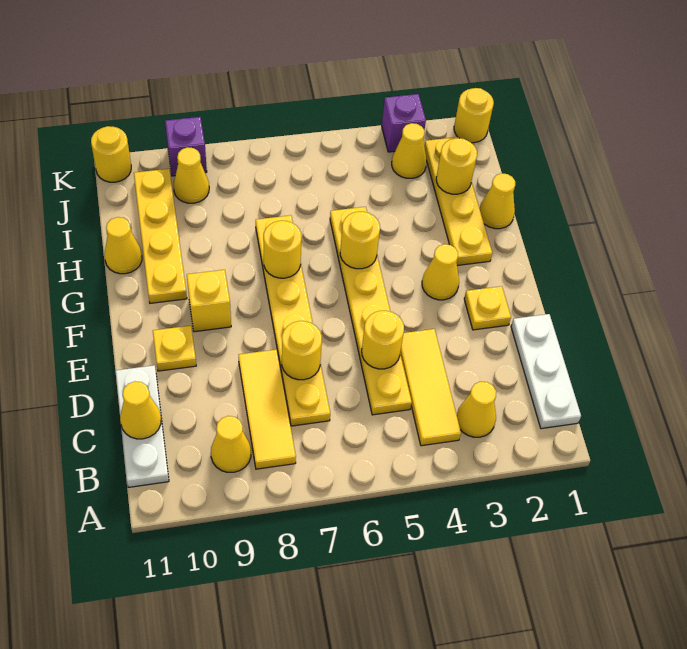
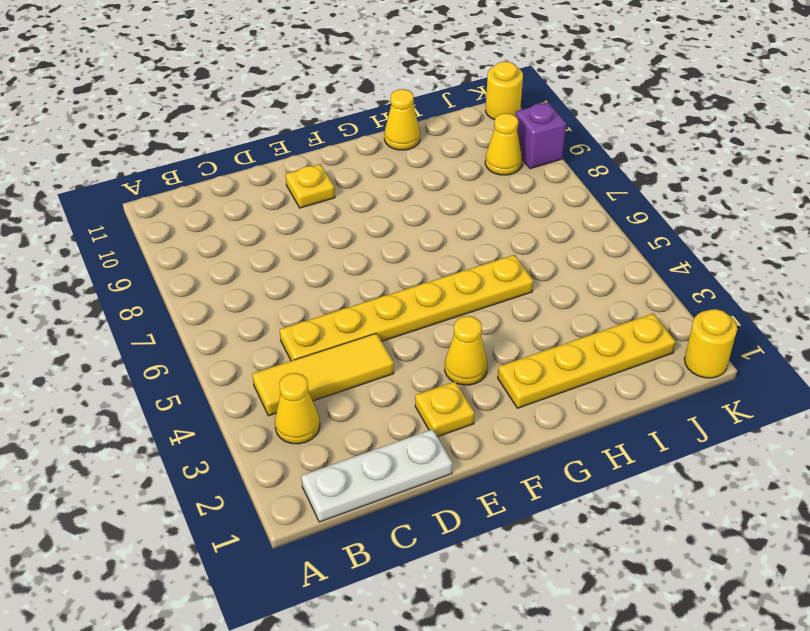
none -> yellow 1x3 tile [239,349,296,469]
none -> yellow 1x1 cone [211,416,251,472]
none -> white 1x3 plate [116,365,169,487]

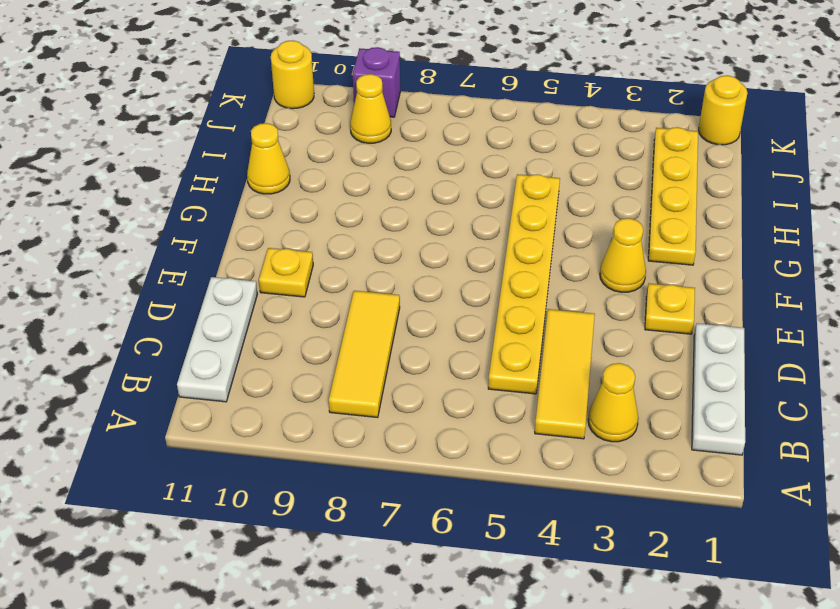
none -> yellow 1x1 cone [211,416,251,472]
none -> yellow 1x6 plate [256,215,330,426]
none -> yellow 1x1 brick [187,270,231,332]

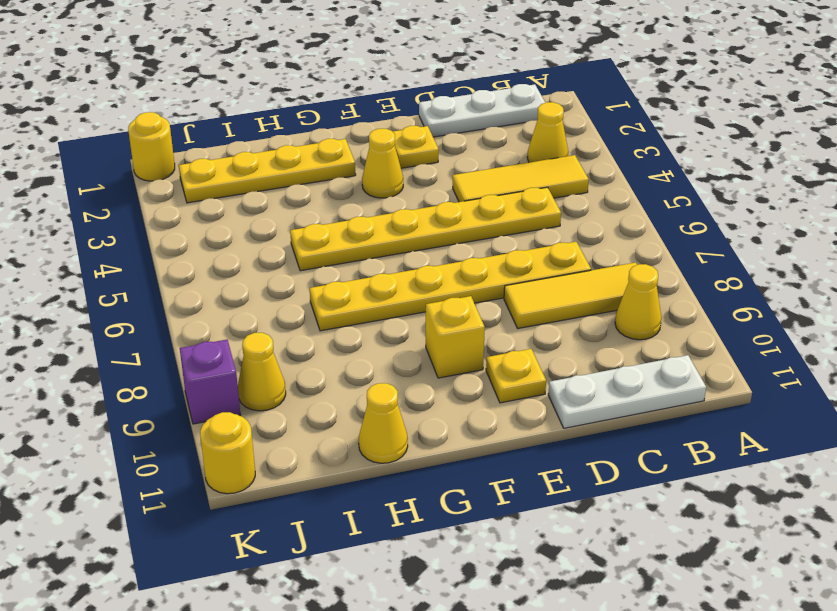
none -> yellow 1x4 plate [134,169,187,303]
none -> yellow 1x1 cone [480,173,515,229]
none -> yellow 1x1 cone [392,123,427,178]

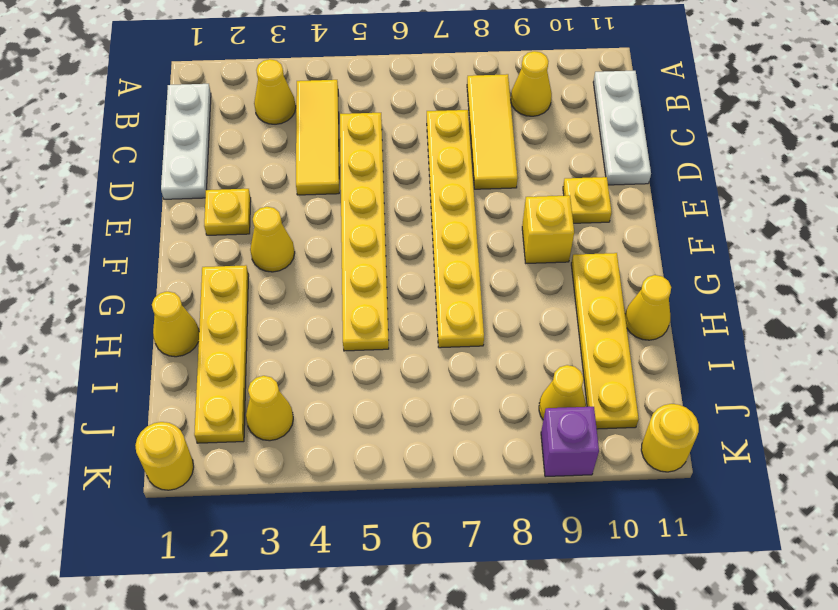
none -> purple 1x1 brick [382,94,426,152]
none -> yellow 1x1 cone [120,381,161,439]
none -> yellow 1x1 round brick [362,311,404,369]

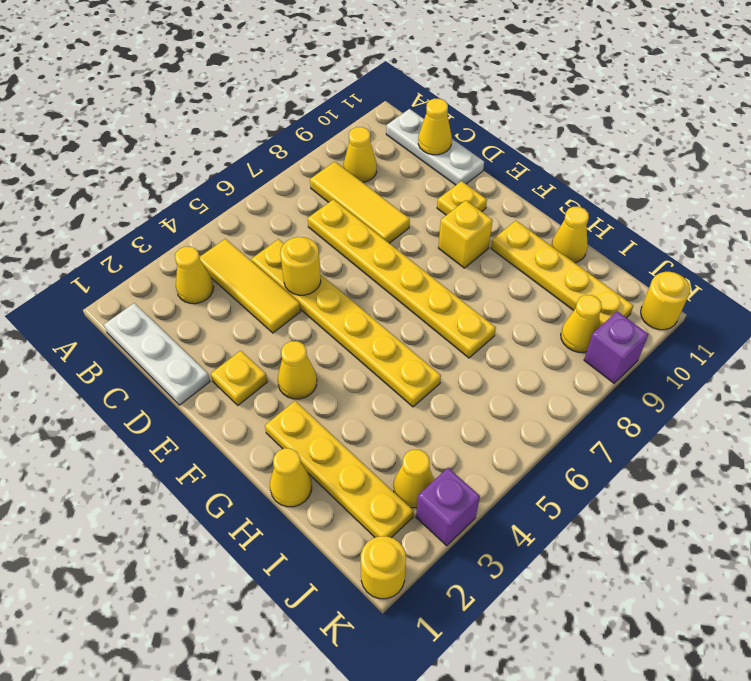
none -> yellow 1x1 round brick [282,321,322,380]
none -> yellow 1x1 round brick [340,212,380,269]
none -> yellow 1x1 round brick [264,221,301,278]

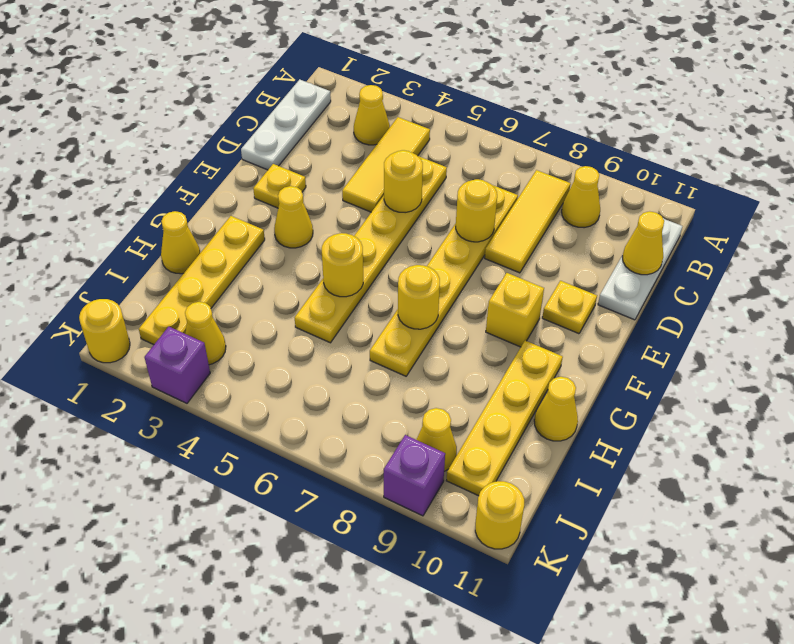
none -> yellow 1x1 round brick [436,138,477,194]

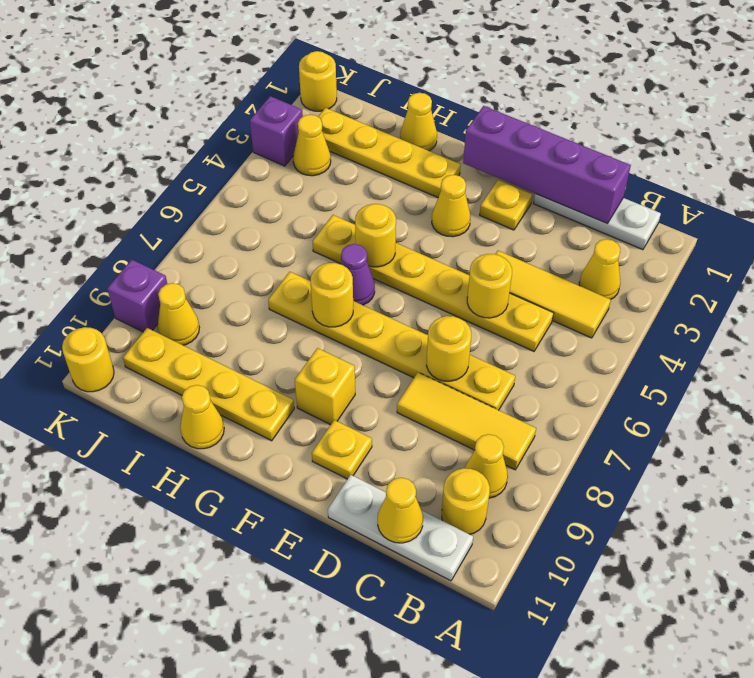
yellow 1x1 round brick [442,468,490,534] -> yellow 1x1 round brick moved to [436,138,477,194]
purple 1x4 brick [463,106,631,223] -> none
purple 1x1 cone [341,244,375,305] -> none

